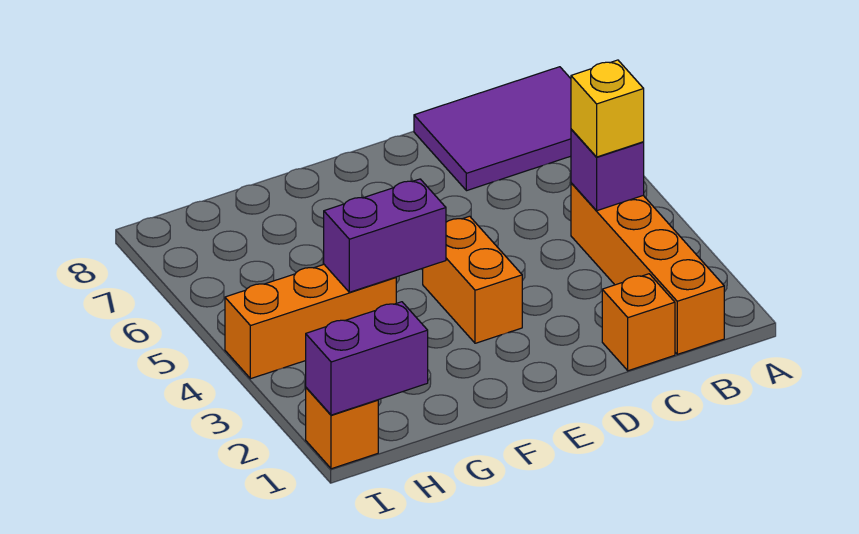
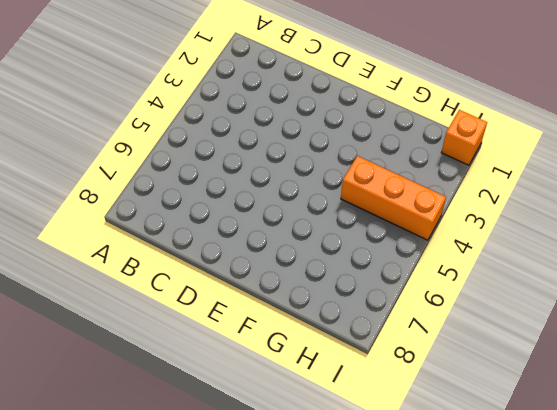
none -> purple 2x3 tile [414,67,571,191]
none -> orange 1x4 brick [571,183,724,354]

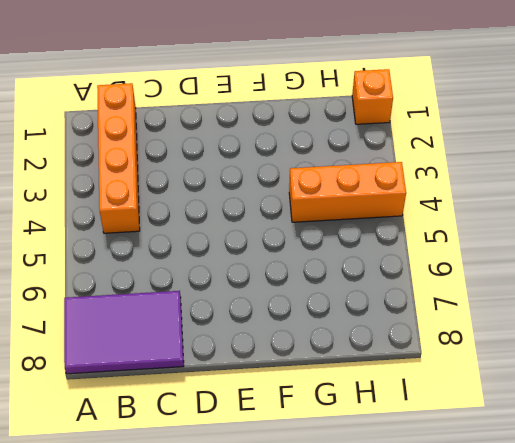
none -> orange 1x1 brick [602,274,675,371]
none -> orange 1x2 brick [423,216,522,343]

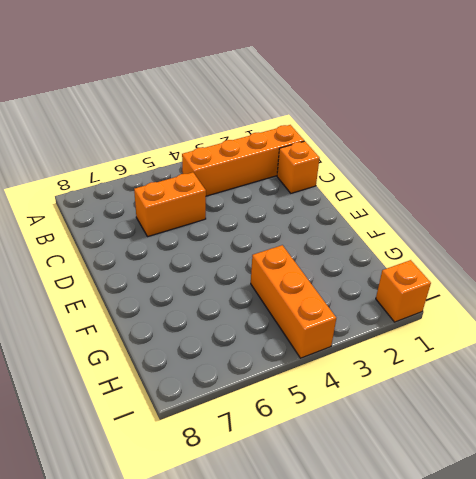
orange 1x2 brick [134,172,206,237] -> orange 1x2 brick moved to [423,216,522,343]
none -> purple 2x3 tile [414,67,571,191]
none -> purple 1x1 brick [571,129,644,211]

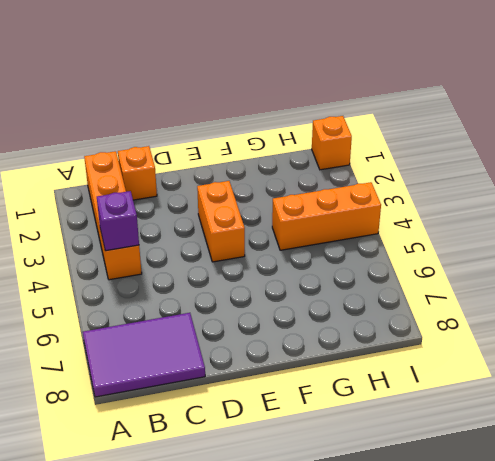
none -> purple 1x2 brick [324,179,446,292]
none -> purple 1x2 brick [306,302,428,415]

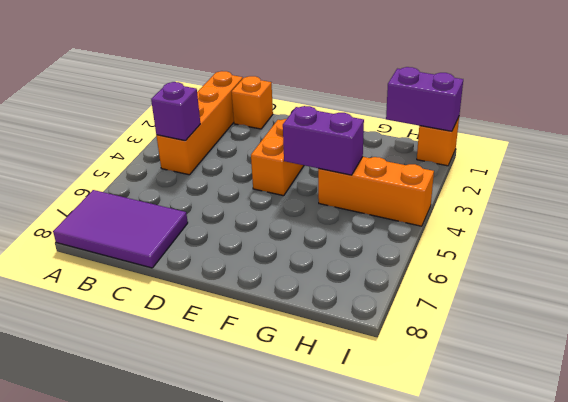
none -> yellow 1x1 brick [571,60,644,157]

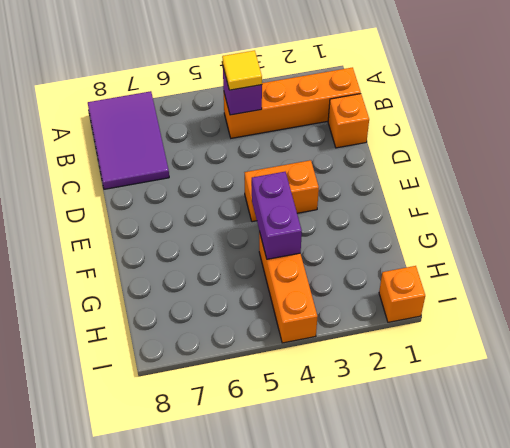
yellow 1x1 tile [222,50,262,90] -> yellow 1x1 brick [571,60,644,157]
none -> purple 1x2 brick [306,302,428,415]

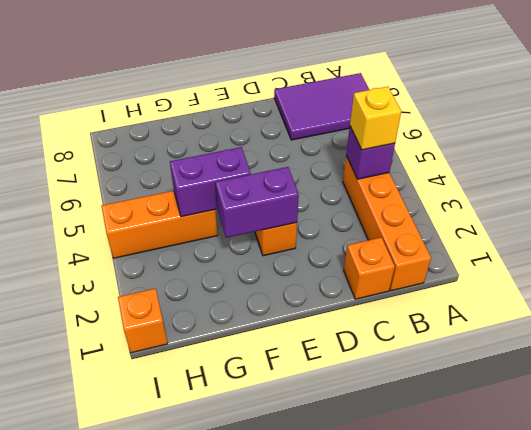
purple 1x2 brick [215,167,299,238] -> purple 1x2 brick moved to [306,302,428,415]

